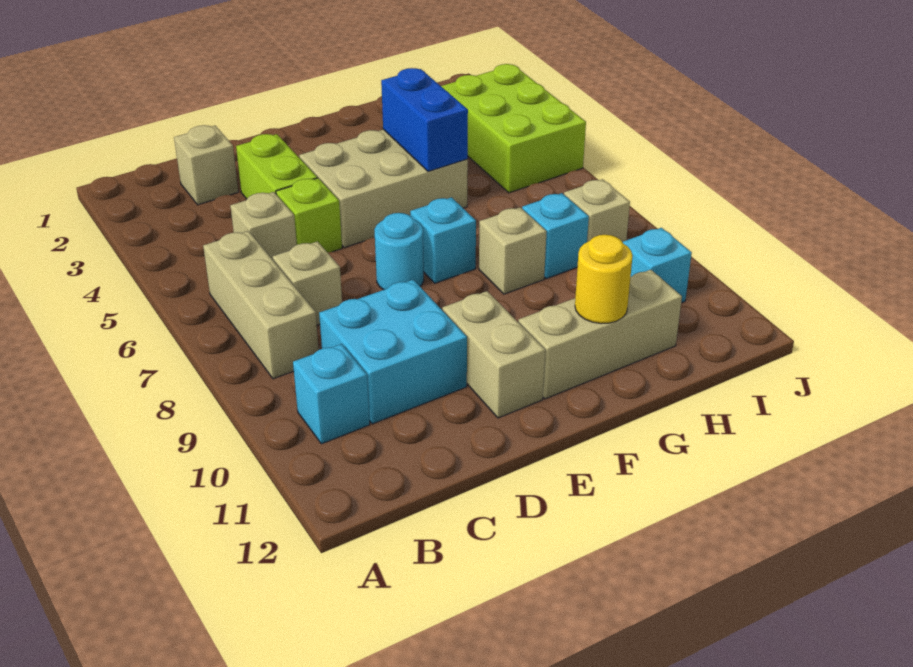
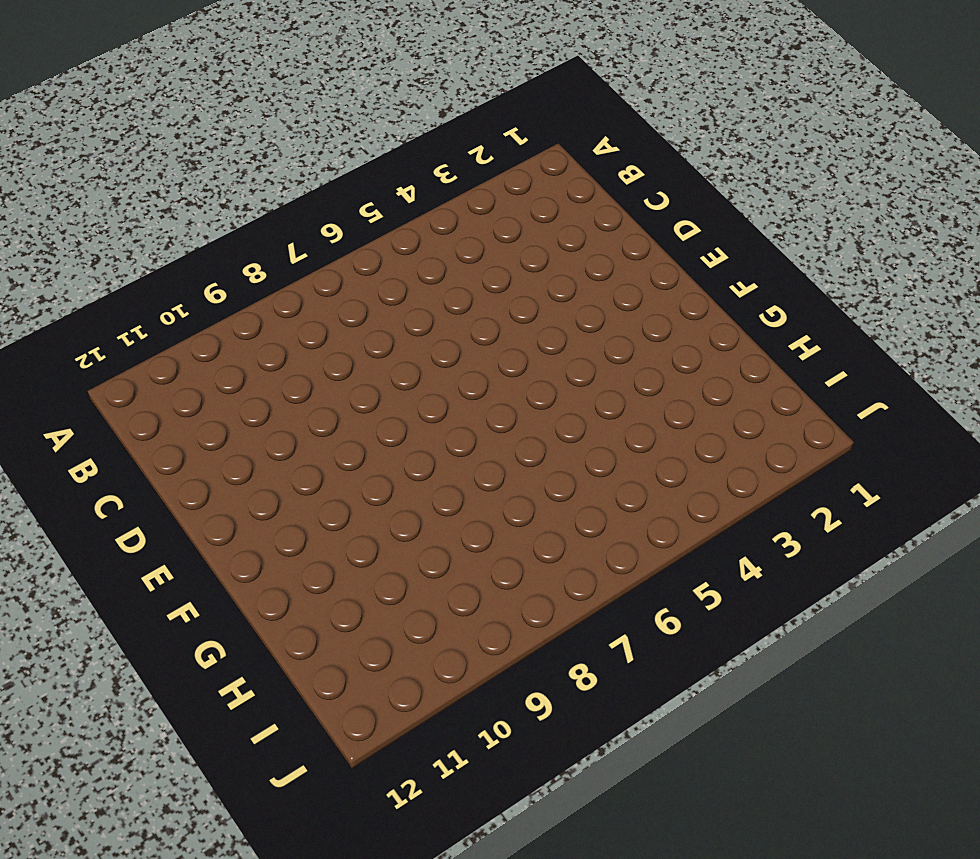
none -> tan 1x3 brick [203,231,319,379]
none -> cyan 1x1 brick [293,344,370,444]
none -> tan 1x1 brick [174,125,238,205]

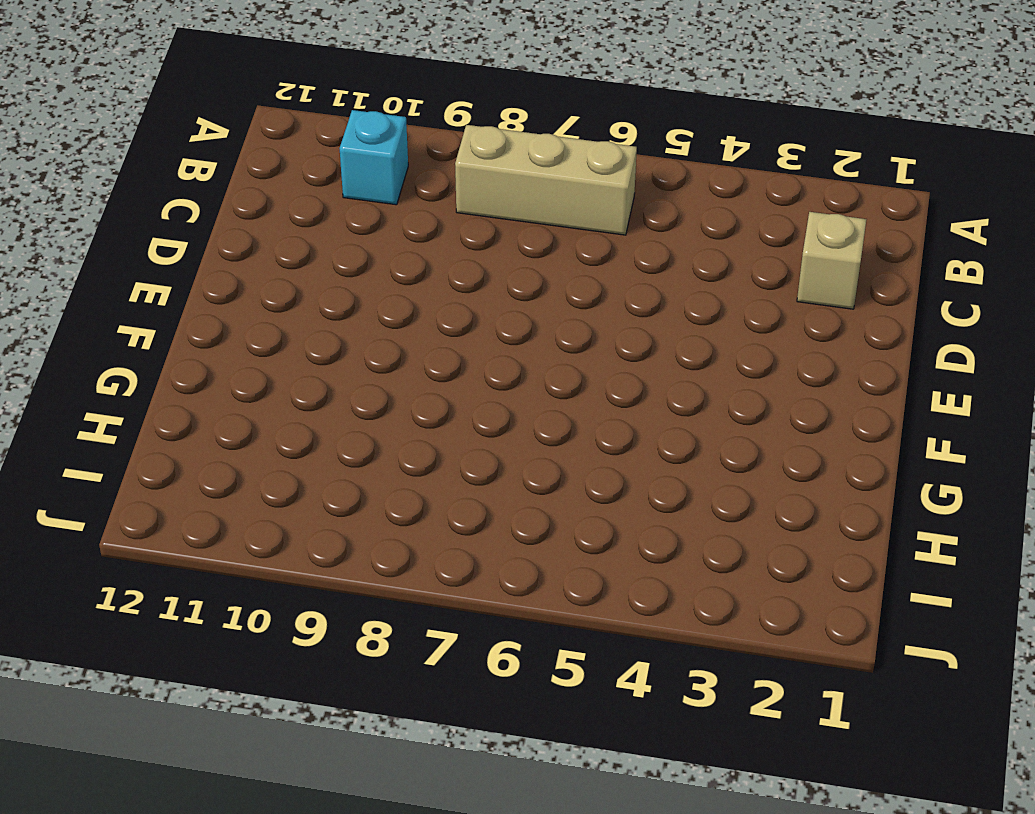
none -> tan 1x1 brick [230,192,297,260]
none -> tan 1x1 brick [273,242,342,325]
none -> cyan 2x2 brick [319,280,467,424]

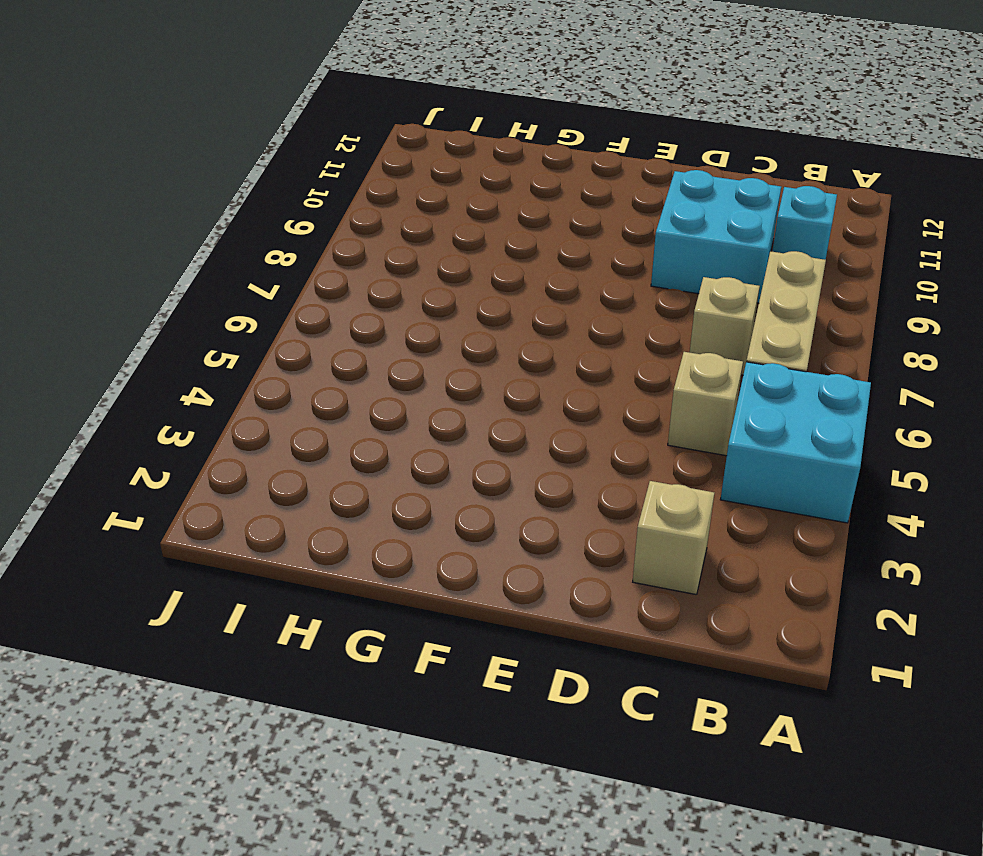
cyan 2x2 brick [720,362,871,523] -> none
none -> lime 1x2 brick [236,134,317,199]
none -> lime 1x1 brick [276,178,342,253]
none -> tan 2x3 brick [299,129,468,248]

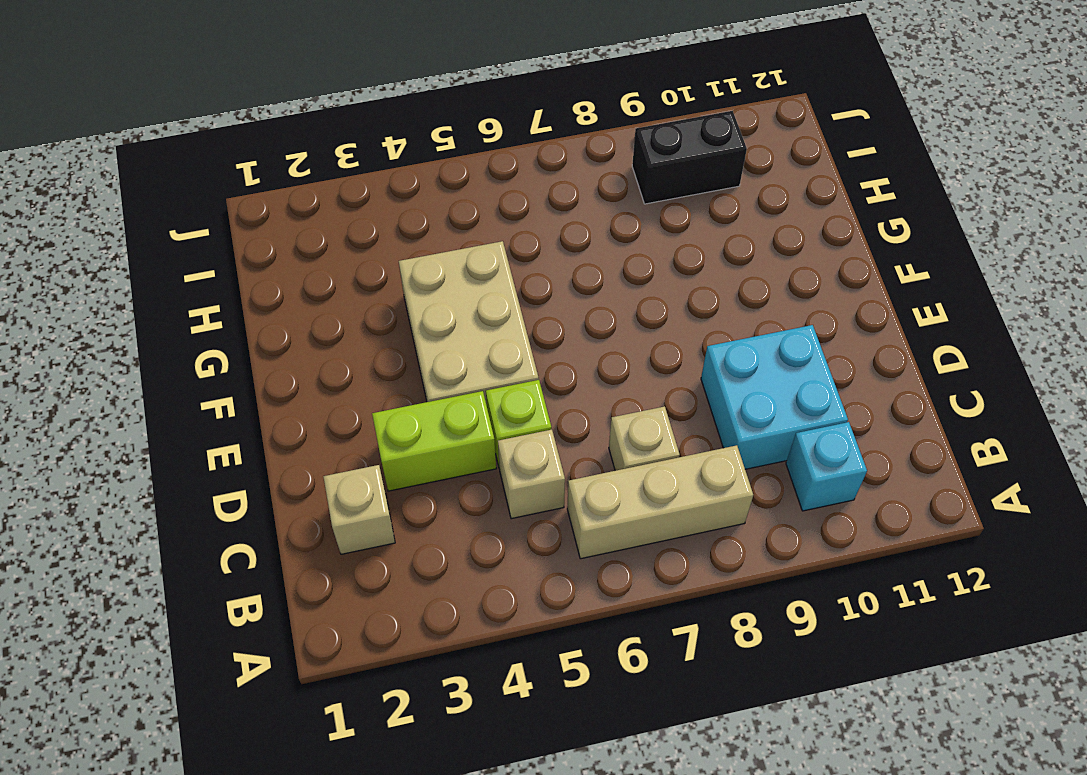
black 1x2 brick [632,111,747,204] -> cyan 1x1 brick [623,228,692,303]
none -> cyan 1x1 round brick [374,213,424,290]
none -> tan 1x2 brick [442,291,545,418]
none -> cyan 1x1 brick [410,197,476,283]

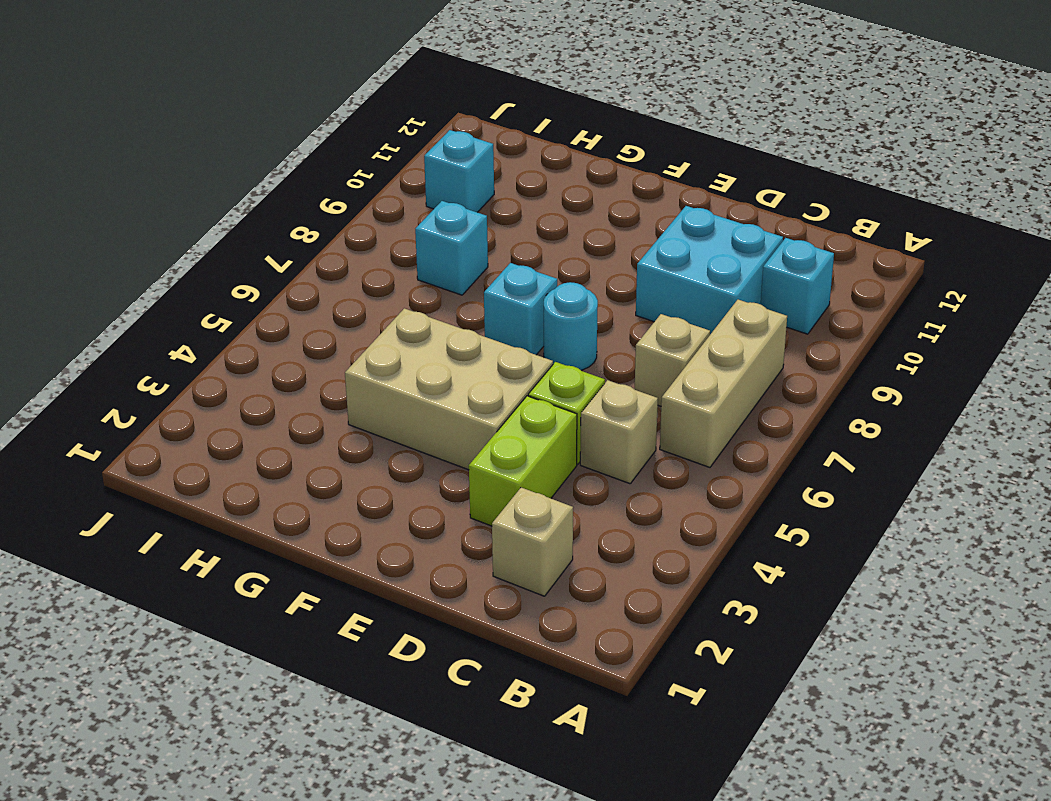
none -> tan 1x2 brick [442,291,545,418]
none -> tan 1x3 brick [518,270,682,399]
none -> tan 1x1 brick [479,207,547,294]

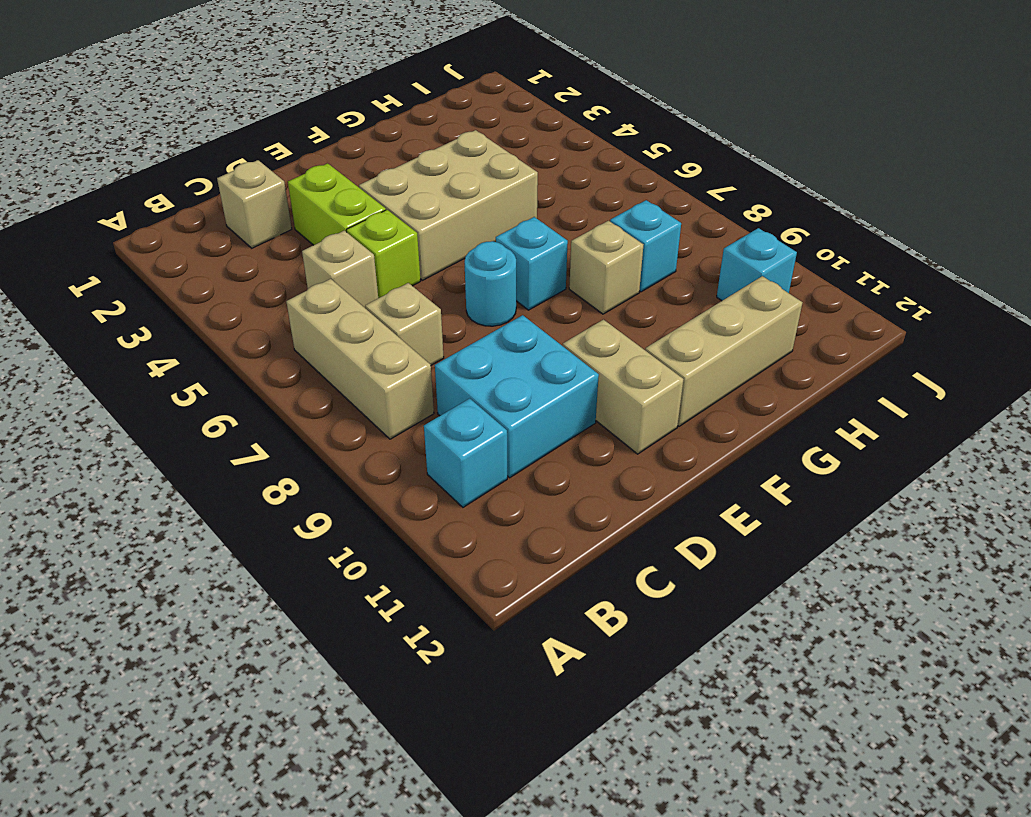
none -> lime 2x3 brick [441,64,586,193]
none -> tan 1x1 brick [564,179,630,242]
none -> blue 1x2 brick [381,68,468,171]

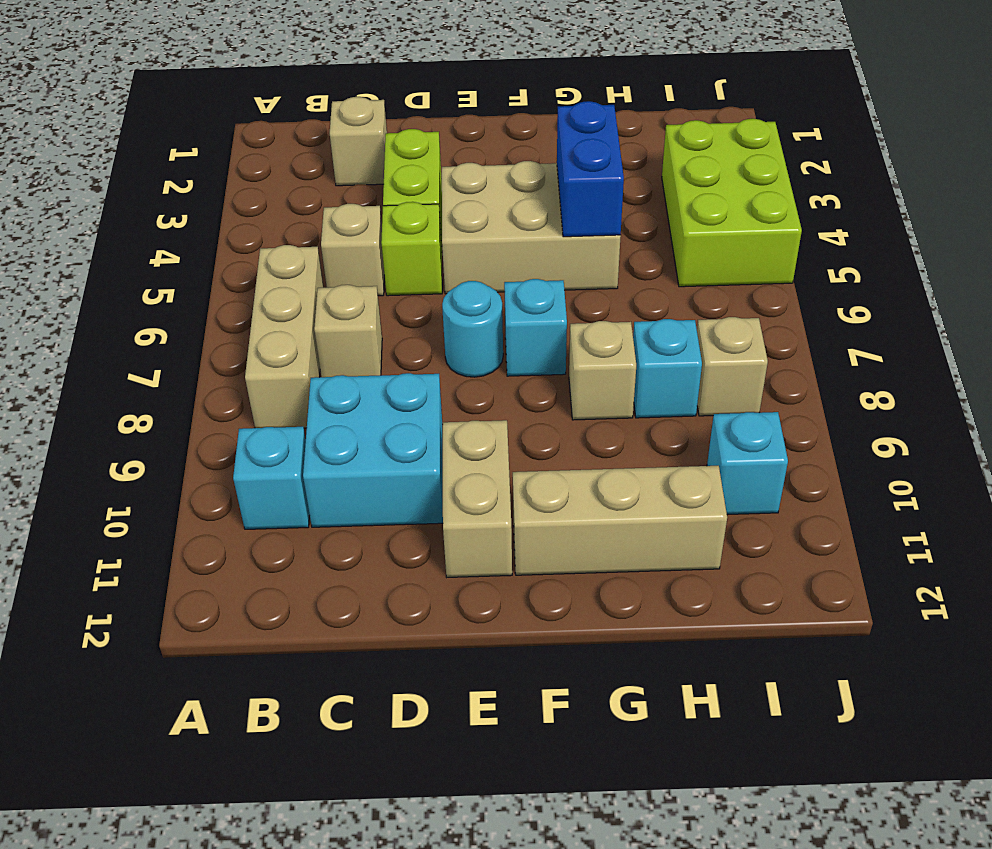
none -> yellow 1x1 round brick [575,235,633,324]

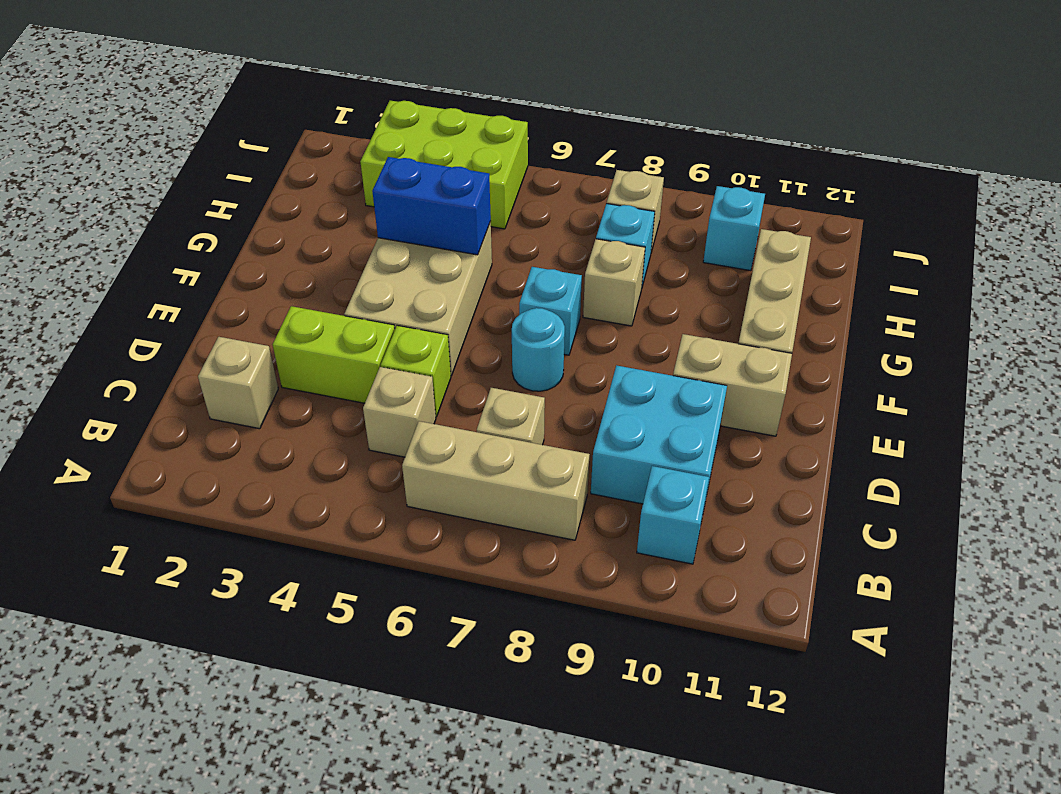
none -> yellow 1x1 round brick [575,235,633,324]

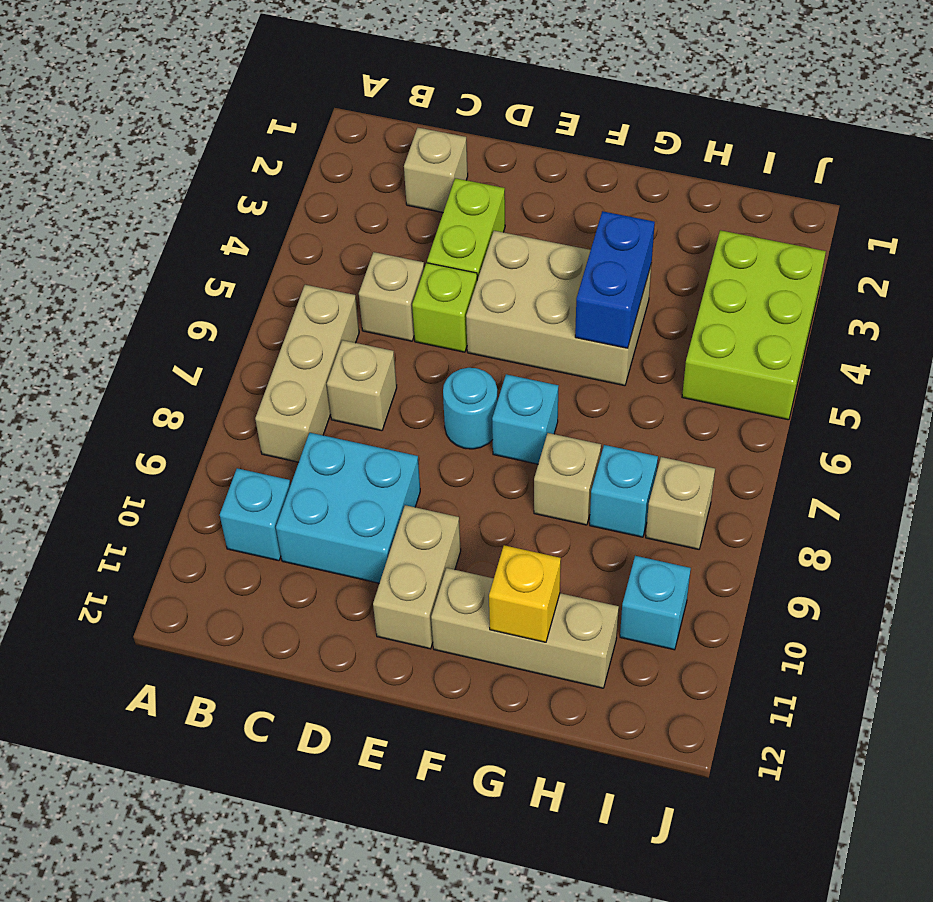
yellow 1x1 brick [489,545,561,642] -> yellow 1x1 round brick [575,235,633,324]

